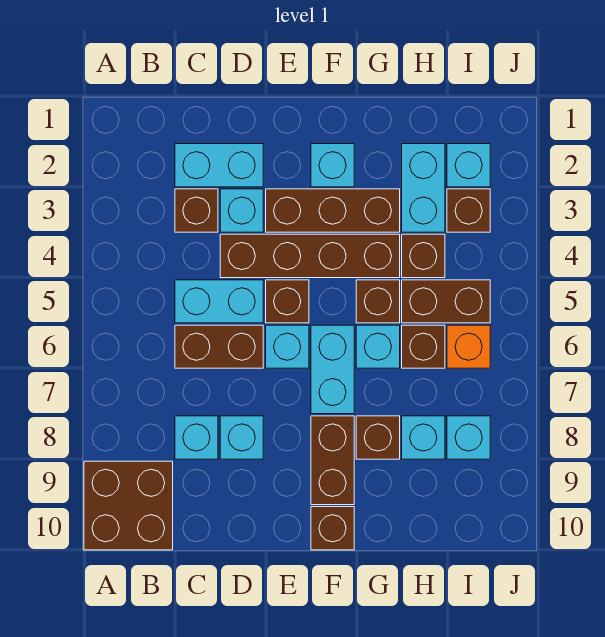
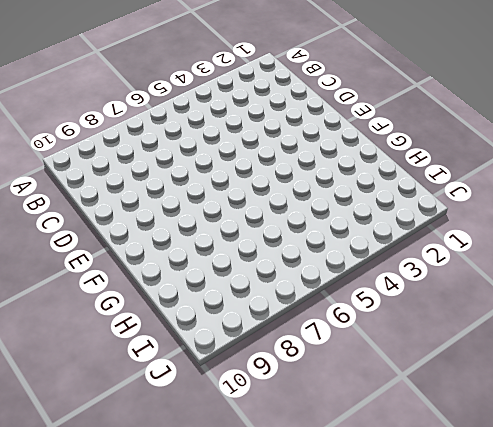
none -> brown 2x2 brick [84,461,173,550]
none -> cyan 1x2 brick [175,144,263,187]
none -> brown 1x1 brick [175,189,218,232]

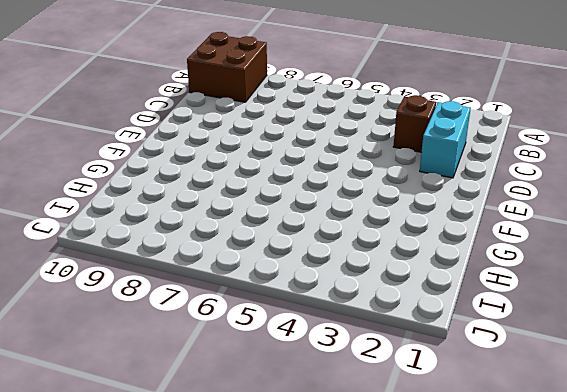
none -> cyan 1x2 brick [175,280,263,323]
none -> brown 1x2 brick [175,325,263,368]
none -> cyan 1x1 brick [175,416,218,459]

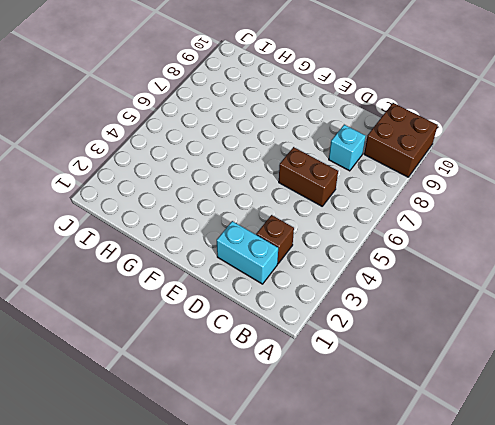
none -> cyan 1x2 brick [175,280,263,323]
none -> cyan 1x1 brick [220,189,263,232]
none -> brown 1x4 brick [220,234,400,278]

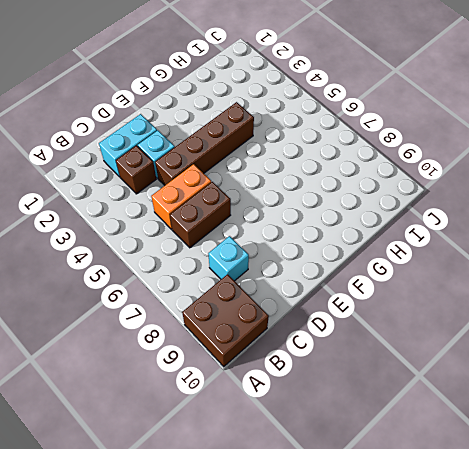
orange 1x2 brick [151,164,211,229] -> cyan 1x2 brick [175,280,263,323]
none -> cyan 1x1 brick [220,416,263,459]
none -> brown 1x3 brick [266,189,400,232]
none -> brown 1x1 brick [266,280,309,323]

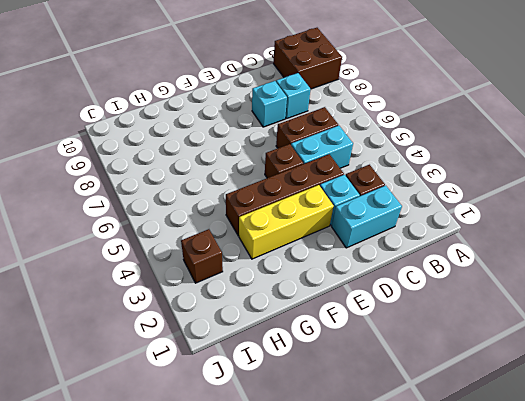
yellow 1x3 brick [239,185,334,259] -> brown 1x3 brick [266,189,400,232]
none -> cyan 1x1 brick [266,325,309,368]
none -> cyan 1x1 brick [311,144,354,187]
none -> cyan 1x2 brick [311,325,354,414]

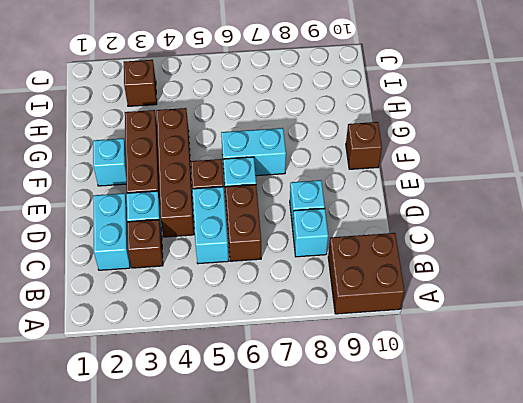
none -> brown 1x2 brick [311,416,354,505]
none -> brown 1x1 brick [356,280,400,323]
none -> cyan 1x1 brick [356,325,400,368]

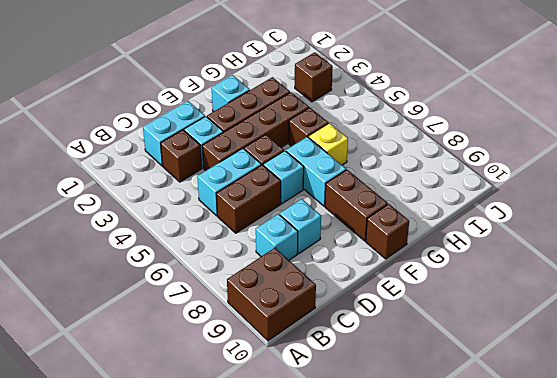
yellow 1x1 brick [308,123,348,165] -> cyan 1x1 brick [356,325,400,368]
none -> brown 1x1 brick [356,416,400,459]
none -> cyan 1x2 brick [402,144,445,232]
none -> brown 1x1 brick [402,234,445,278]

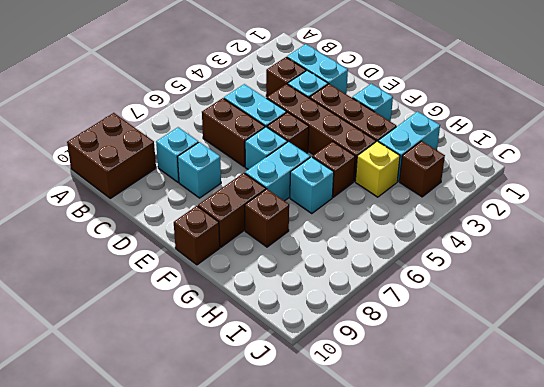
yellow 1x1 brick [355,141,400,197] -> brown 1x1 brick [402,234,445,278]
none -> brown 1x2 brick [402,280,490,323]
none -> brown 1x1 brick [402,325,445,368]
none -> cyan 1x1 brick [402,416,445,459]

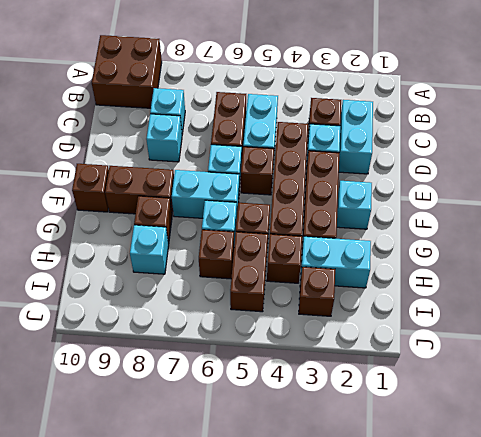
none -> cyan 1x1 brick [447,144,490,187]
none -> orange 1x1 brick [447,325,490,368]
none -> cyan 1x1 brick [447,416,490,459]

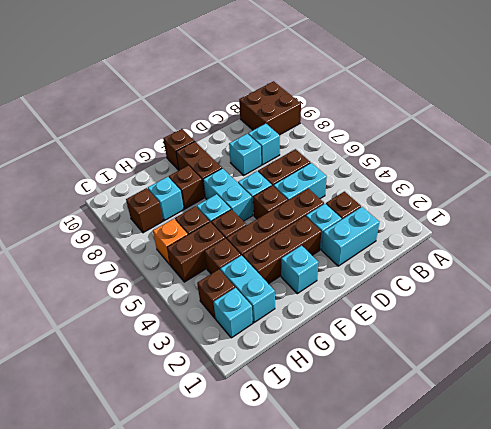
brown 1x1 brick [126,188,163,233] -> cyan 1x1 brick [447,416,490,459]

